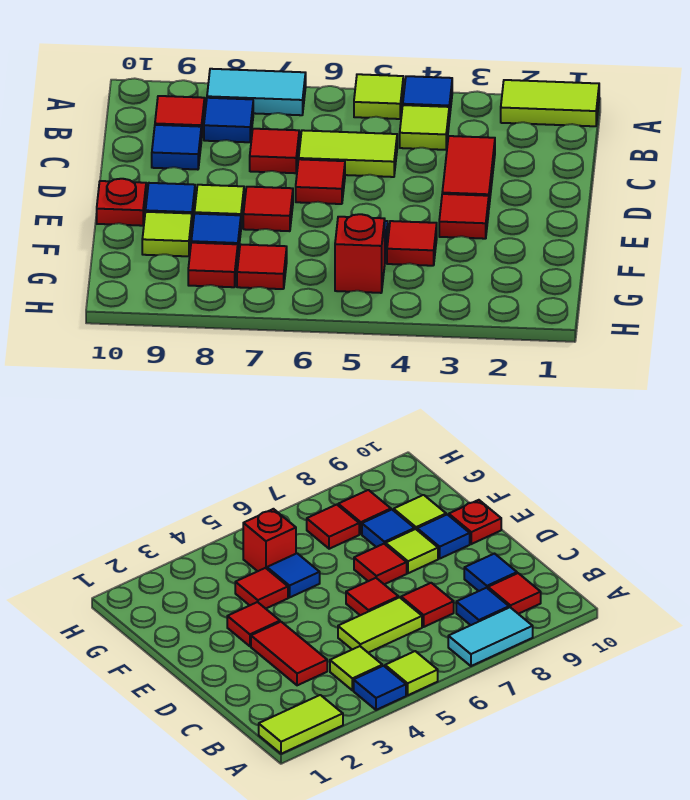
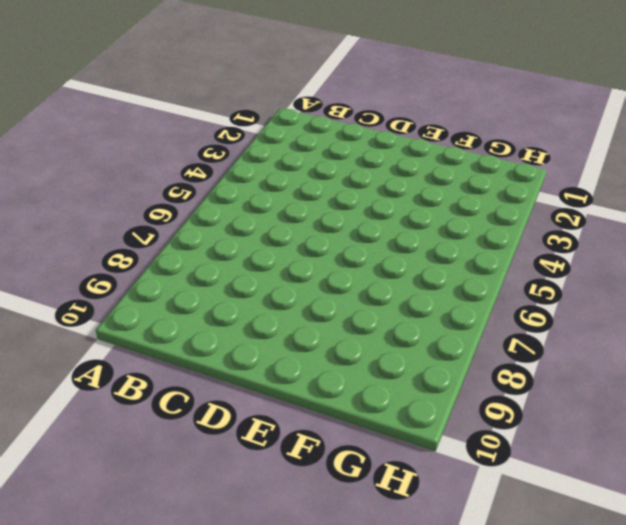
none -> lime 1x2 tile [501,80,599,126]
none -> blue 1x1 tile [403,76,452,120]
none -> lime 1x1 tile [354,74,403,119]

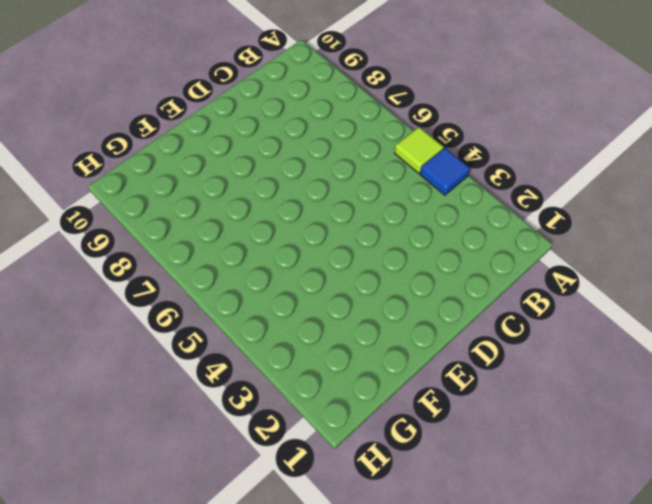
none -> lime 1x2 tile [501,80,599,126]
none -> cyan 1x2 tile [207,69,306,115]
none -> lime 1x1 tile [400,105,449,150]

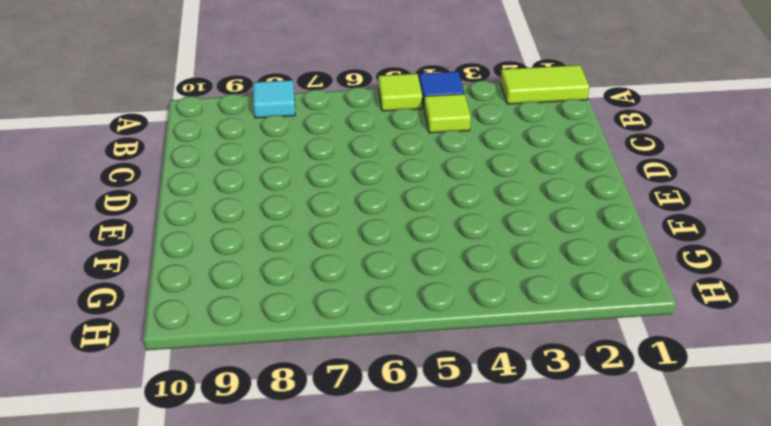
cyan 1x1 tile [253,80,295,118] -> cyan 1x2 tile [207,69,306,115]
none -> blue 1x1 tile [204,98,253,142]
none -> red 1x1 tile [155,96,205,140]
none -> red 1x2 tile [442,136,495,205]

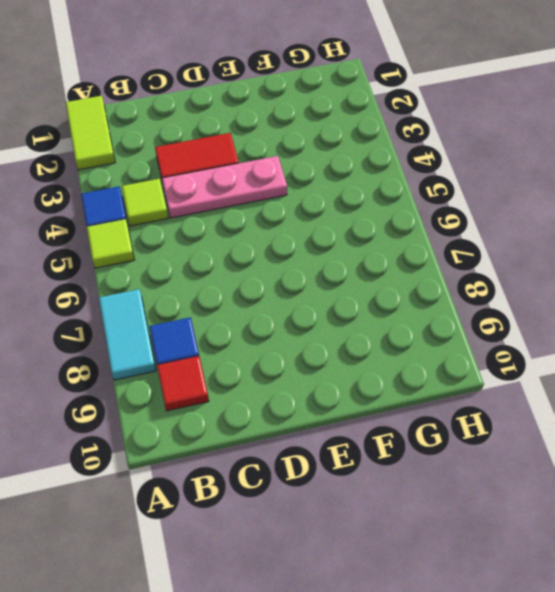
pink 1x3 plate [162,156,287,218] -> none
none -> lime 1x2 tile [299,130,397,177]
none -> red 1x1 tile [250,129,299,173]
none -> blue 1x1 tile [152,125,201,170]

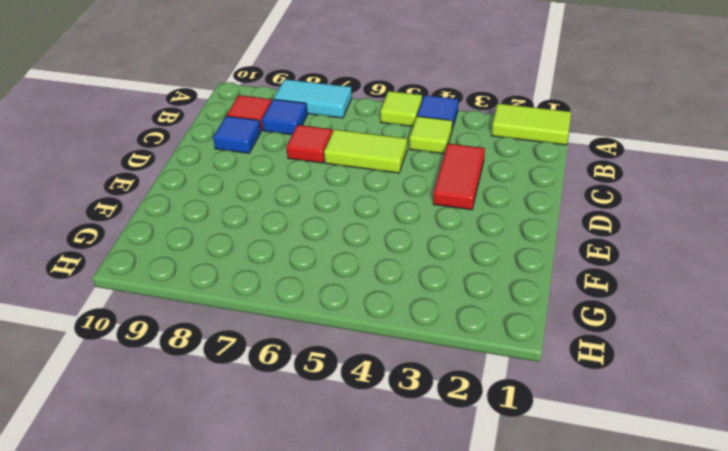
none -> red 1x1 tile [296,159,345,204]
none -> red 1x1 tile [439,194,489,239]
none -> red 1x1 tile [243,187,293,231]

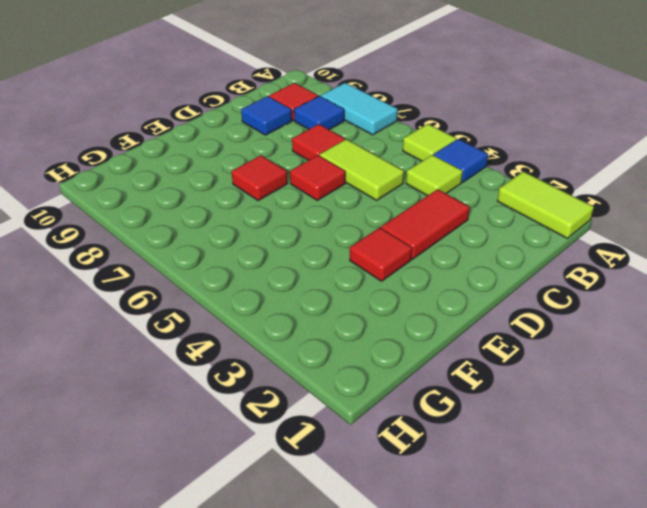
none -> lime 1x1 tile [194,185,244,226]
none -> blue 1x1 tile [146,183,195,224]
none -> red 1x1 plate [97,179,146,226]

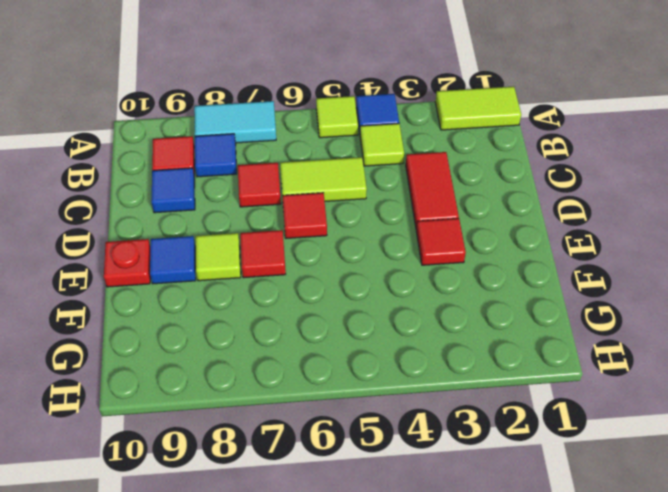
none -> red 1x1 tile [387,221,437,266]
none -> blue 1x1 tile [267,553,320,597]
none -> blue 1x1 tile [191,214,241,253]

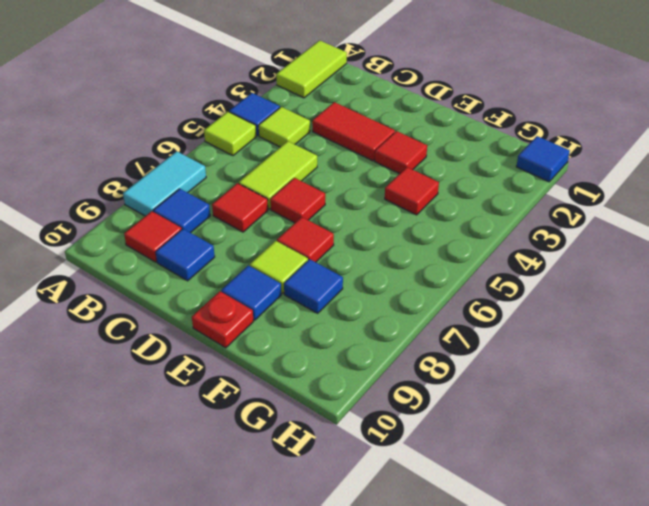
blue 1x1 tile [516,136,570,182] -> blue 1x1 tile moved to [267,553,320,597]
none -> lime 1x1 tile [142,212,192,256]
none -> red 1x1 brick [335,214,385,293]
none -> red 1x1 tile [237,244,287,289]

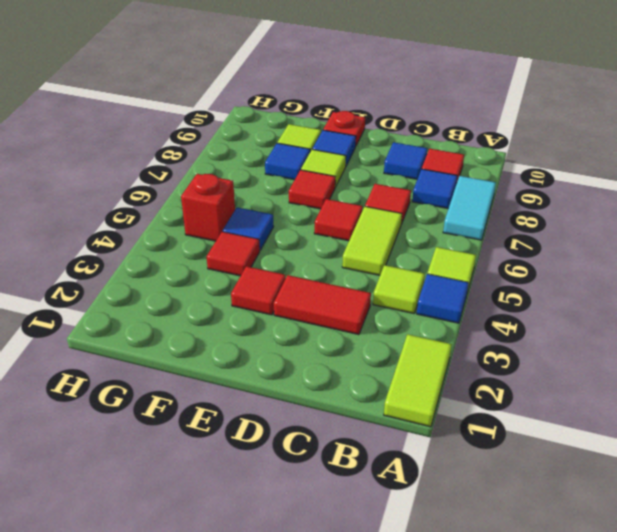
none -> red 1x1 tile [237,244,287,289]
none -> red 1x1 tile [188,243,238,287]

